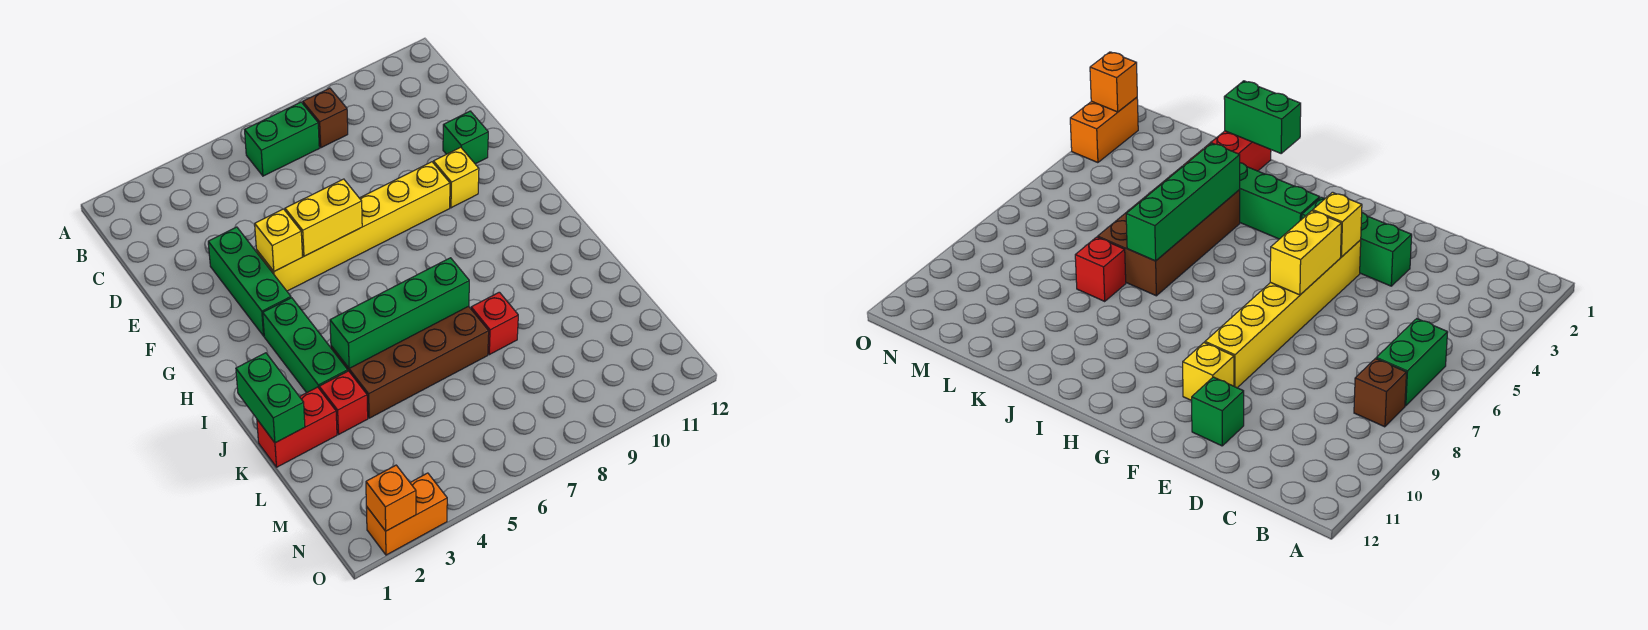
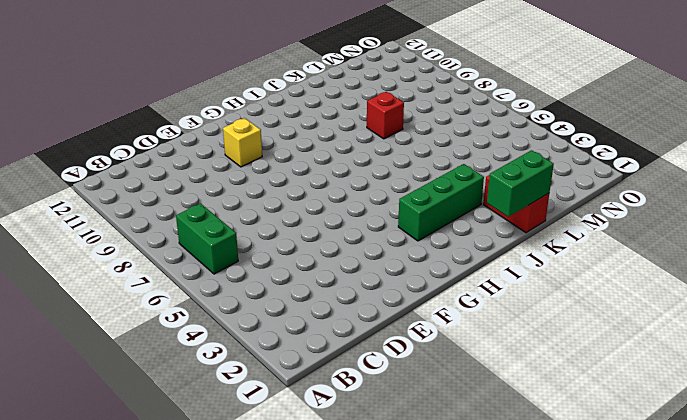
none -> brown 1x1 brick [303,88,348,148]
none -> green 1x3 brick [208,227,291,336]
none -> green 1x1 brick [443,111,488,164]

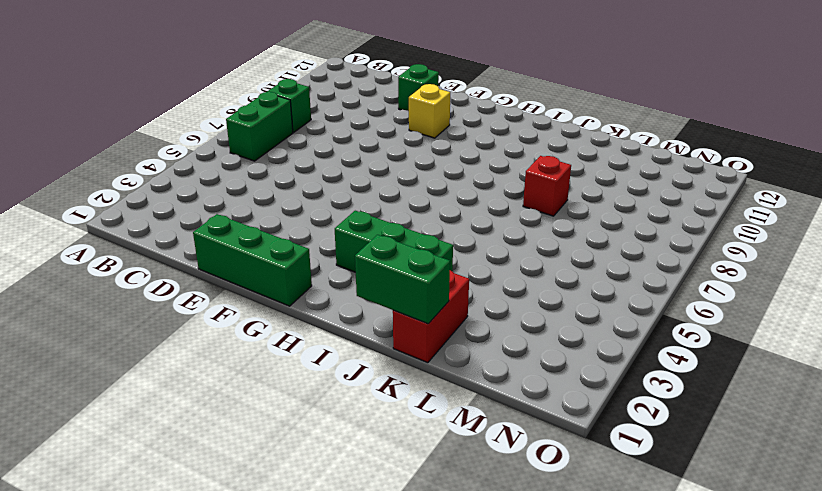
green 1x1 brick [267,79,311,132] -> brown 1x1 brick [303,88,348,148]
green 1x3 brick [193,214,312,306] -> green 1x3 brick moved to [208,227,291,336]
none -> yellow 1x6 brick [257,162,450,291]
none -> brown 2x4 brick [331,306,489,418]
none -> red 1x1 brick [319,371,368,434]

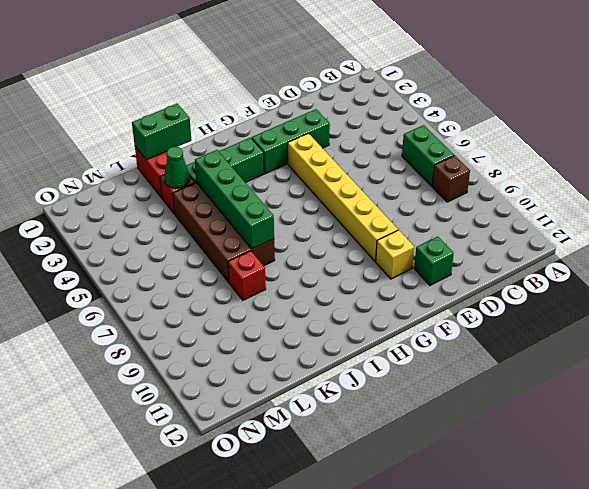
green 1x1 cone [164,147,190,188] -> none
none -> orange 1x2 brick [366,473,447,555]
none -> yellow 1x1 brick [255,209,303,271]
none -> yellow 1x2 brick [285,179,362,256]

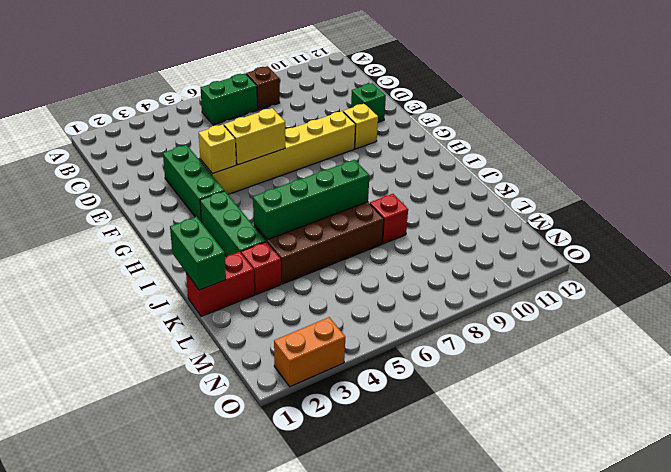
none -> orange 1x1 brick [366,465,416,531]

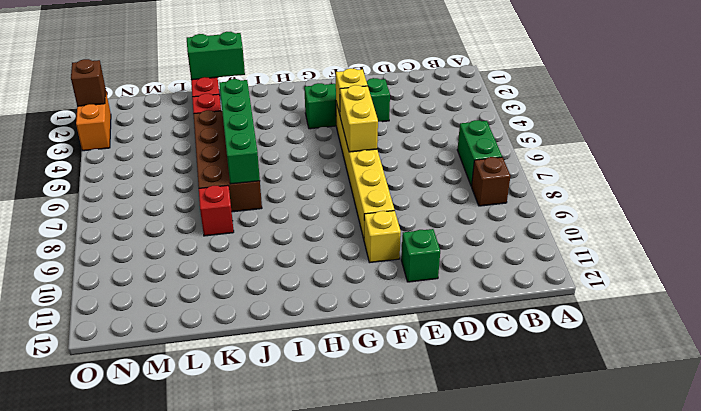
brown 1x1 brick [71,59,106,106] -> orange 1x1 brick [366,465,416,531]
none -> green 1x3 brick [263,298,348,393]

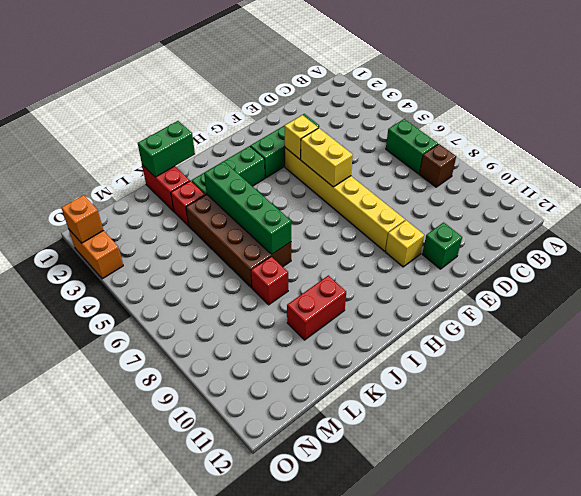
red 1x2 brick [287,275,346,340] -> none

